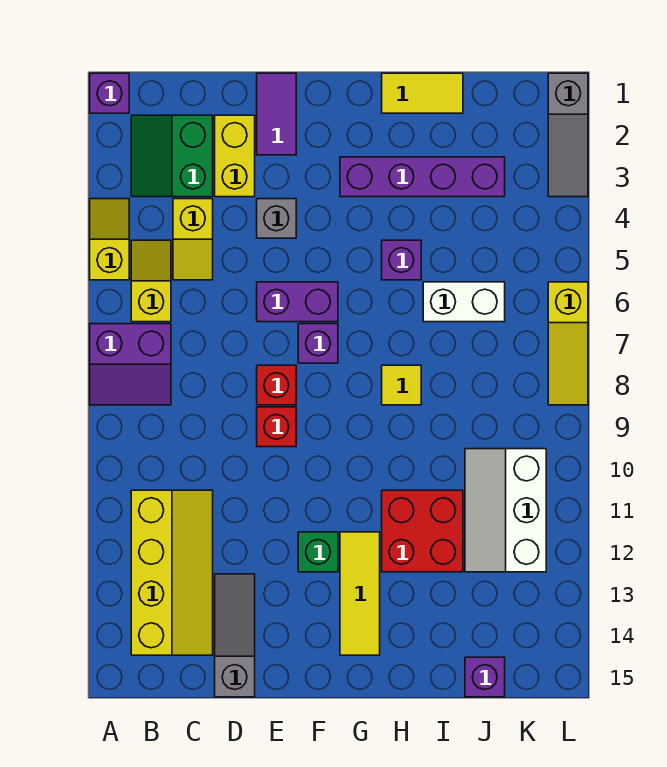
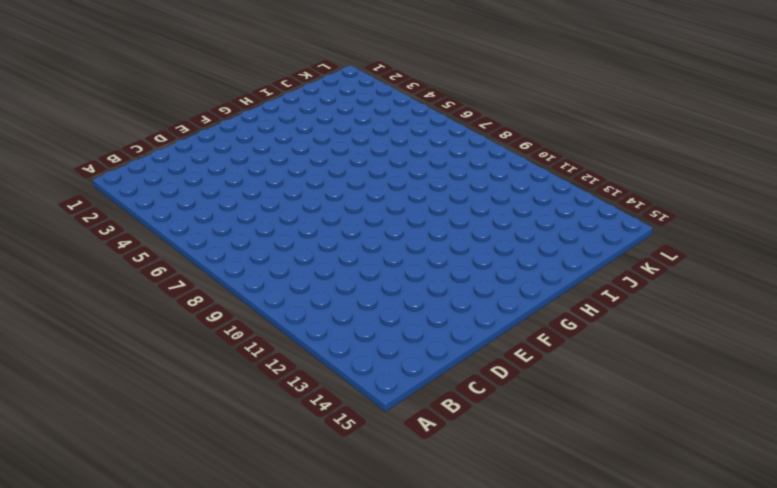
none -> purple 1x1 brick [90,73,129,113]
none -> yellow 1x2 slope [90,199,129,280]
none -> purple 2x2 slope [90,324,171,405]

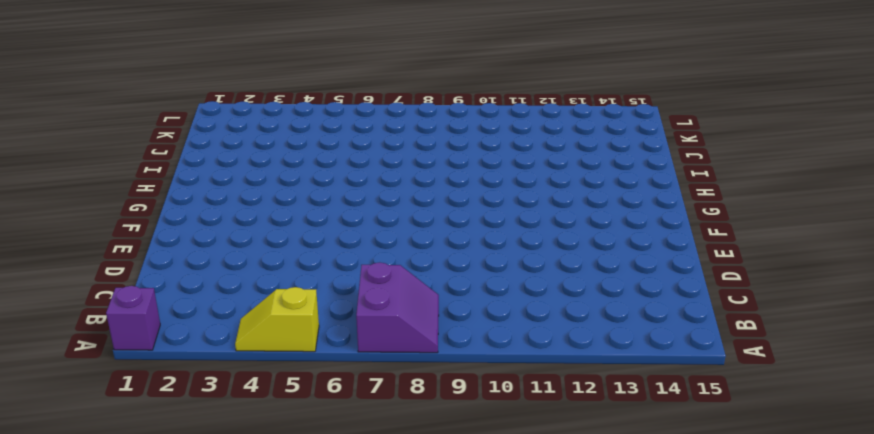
none -> green 2x2 slope [131,115,213,197]
none -> yellow 1x2 slope [131,240,171,322]
none -> yellow 2x4 slope [131,490,213,655]

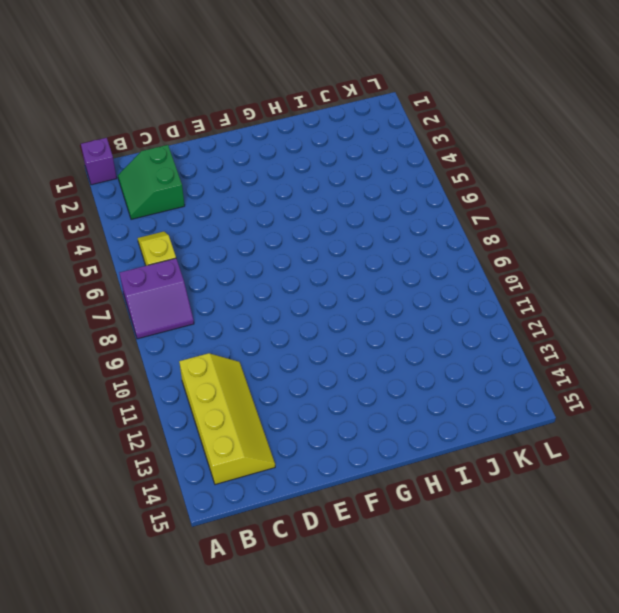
none -> yellow 1x2 slope [90,199,129,280]
none -> yellow 1x2 slope [173,199,213,280]
none -> yellow 1x2 brick [215,115,255,197]

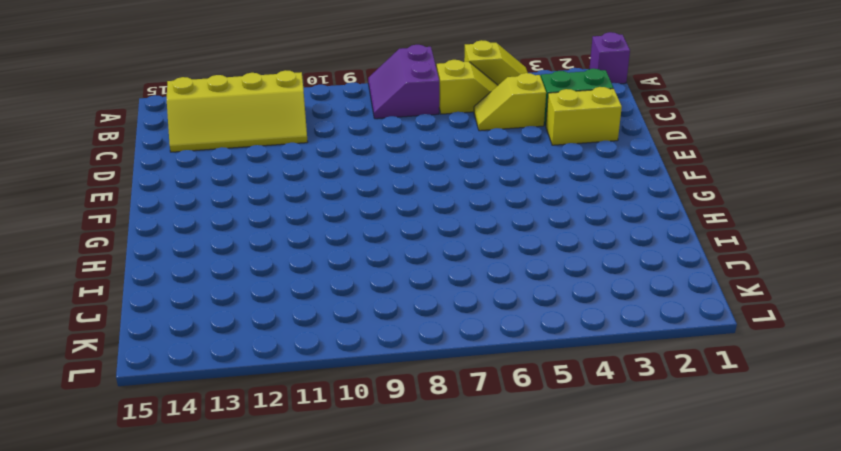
none -> grey 1x3 slope [215,574,255,697]
none -> purple 1x2 tile [257,73,296,155]
none -> grey 1x1 brick [257,199,296,238]

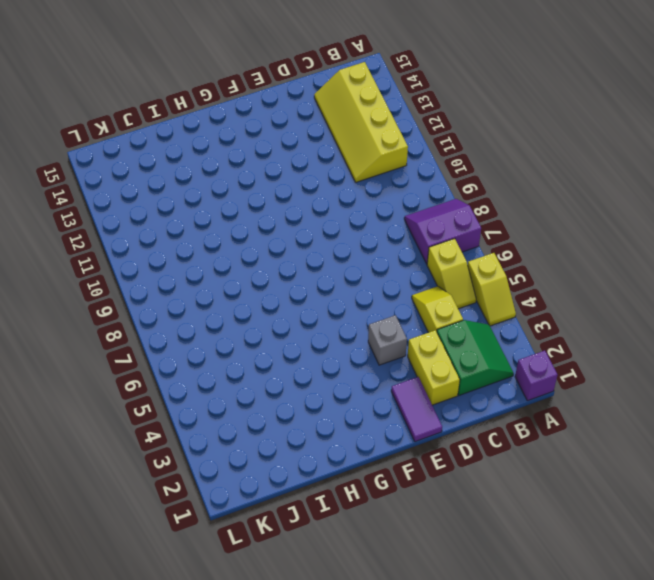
none -> grey 1x3 slope [215,574,255,697]
none -> purple 1x2 brick [257,282,338,322]
none -> red 1x1 brick [257,365,296,405]

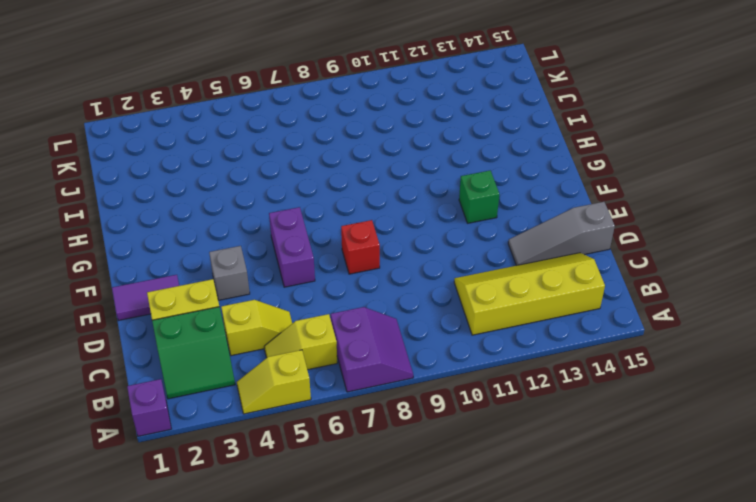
none -> red 1x1 brick [257,407,296,447]
none -> purple 1x1 brick [298,324,338,363]
none -> purple 1x4 brick [340,157,505,197]

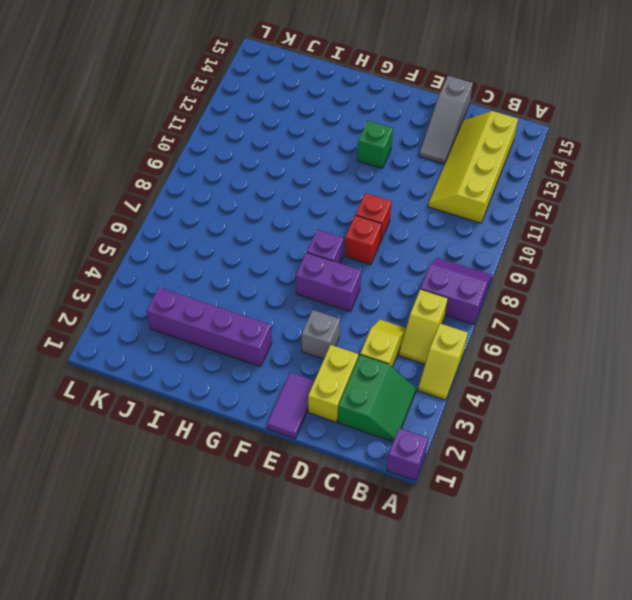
none -> yellow 1x3 tile [340,532,380,655]
none -> yellow 1x2 tile [382,73,463,113]
none -> purple 1x1 brick [382,240,421,280]

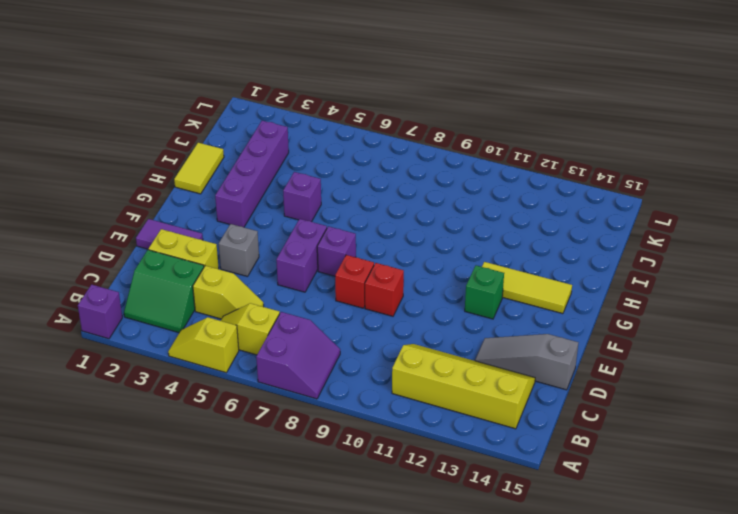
none -> yellow 1x1 tile [382,365,421,405]
none -> red 2x2 brick [382,490,463,572]
none -> white 1x2 brick [423,282,505,322]

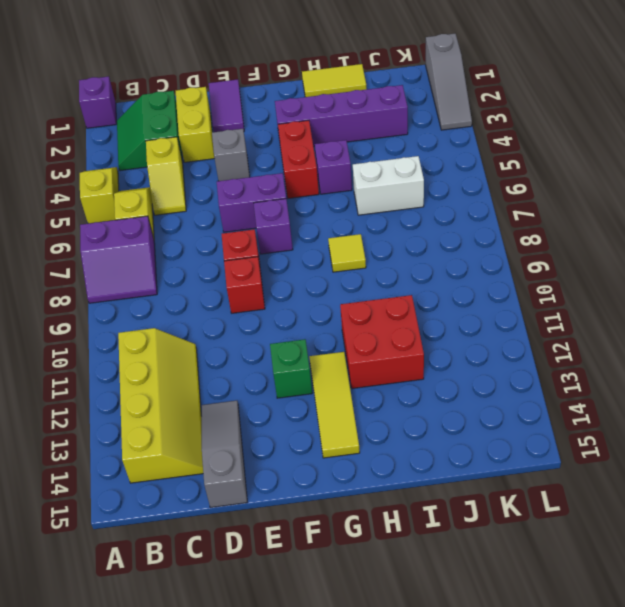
red 1x2 brick [278,120,319,198] -> none
none -> white 2x3 slope [465,449,546,572]
none -> purple 1x1 brick [465,657,505,697]
none -> yellow 1x3 slope [548,282,588,405]

